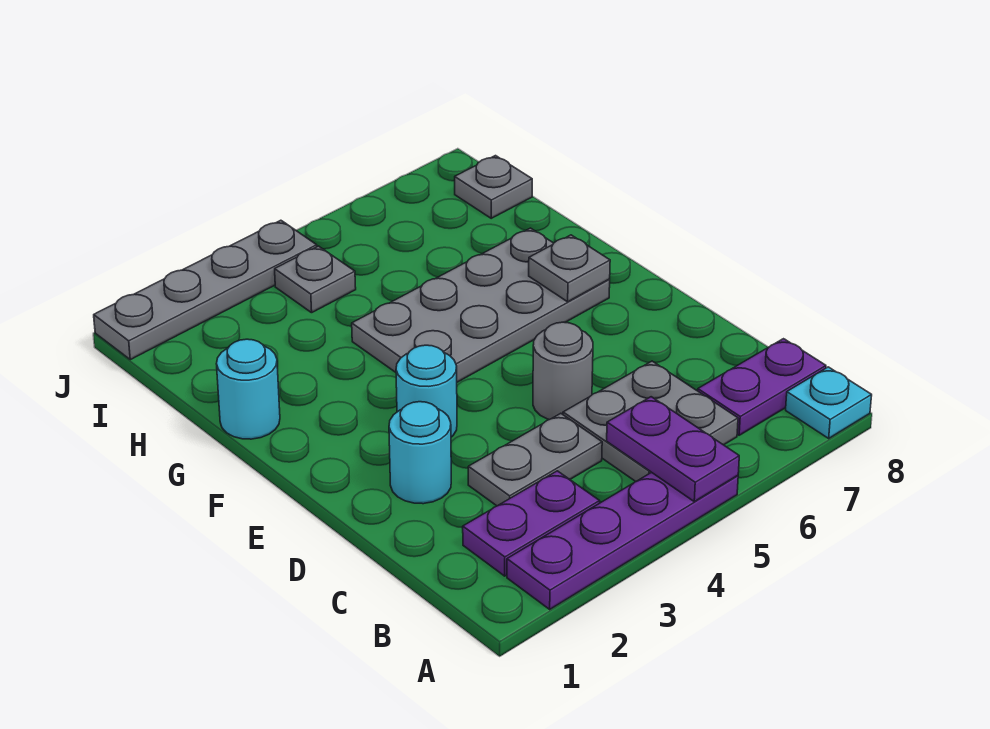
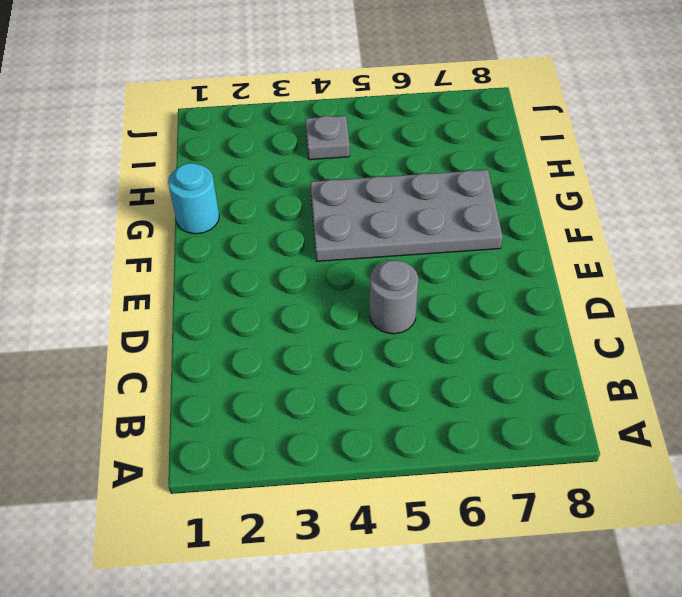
none -> purple 1x4 plate [507,472,738,609]
none -> cyan 1x1 plate [786,367,872,438]
none -> purple 1x2 plate [463,471,600,576]

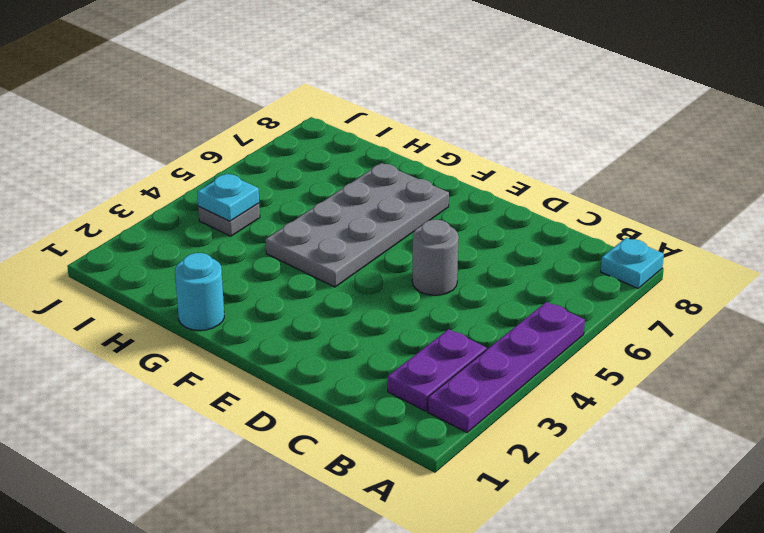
cyan 1x1 plate [197,174,259,221] -> none
none -> grey 2x2 plate [563,361,738,481]
none -> purple 1x2 plate [698,339,826,435]
none -> grey 1x2 plate [468,413,602,506]

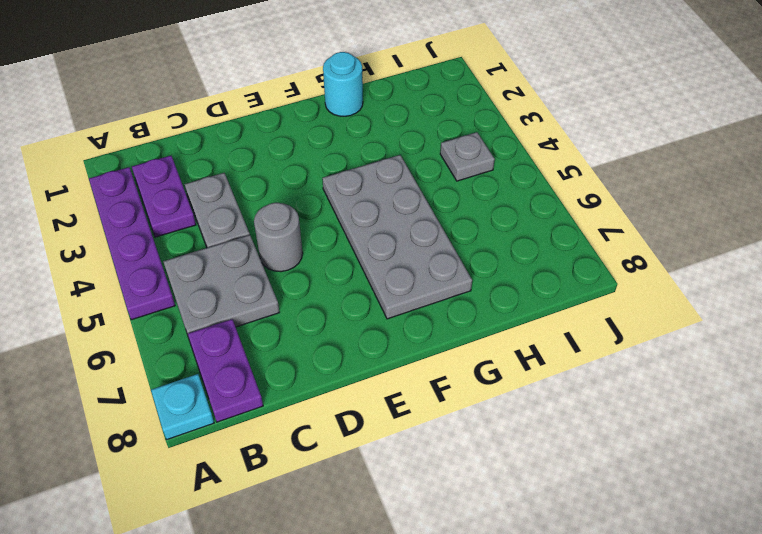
none -> cyan 1x1 round brick [389,402,451,504]
none -> cyan 1x1 round brick [396,345,457,437]
none -> grey 1x1 plate [455,156,532,218]

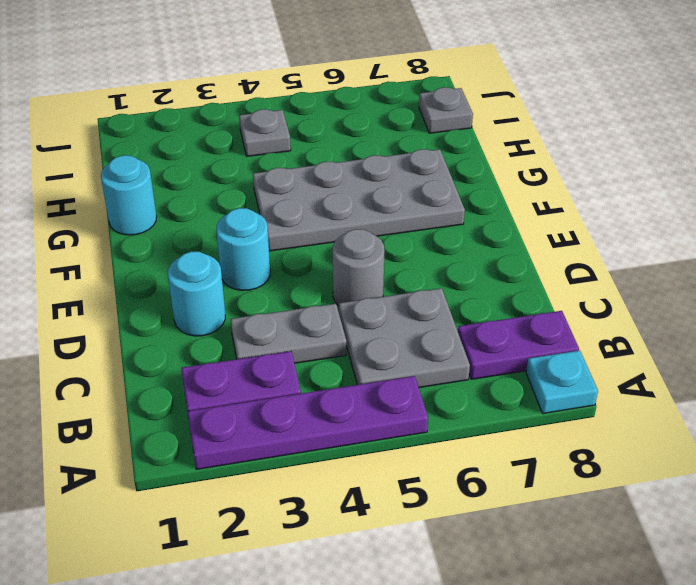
none -> grey 1x4 plate [94,220,317,360]
none -> purple 1x2 plate [607,397,739,502]
none -> grey 1x1 plate [529,235,610,302]

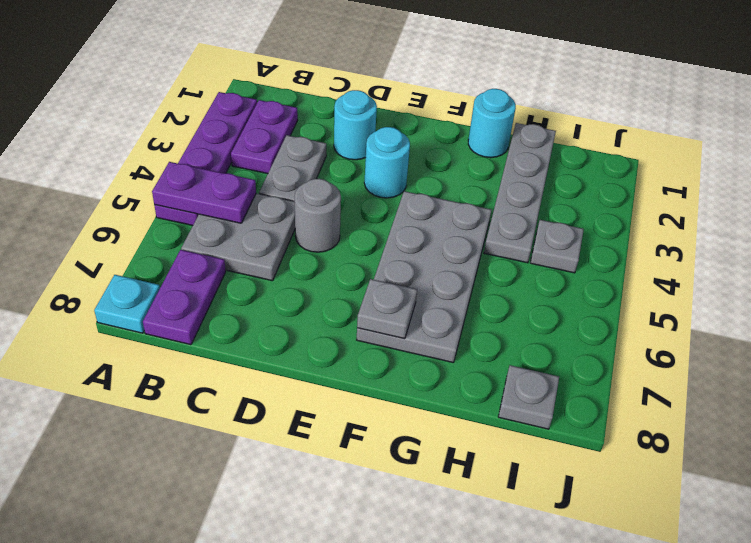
grey 1x4 plate [484,123,556,263] -> grey 1x4 plate moved to [94,220,317,360]

